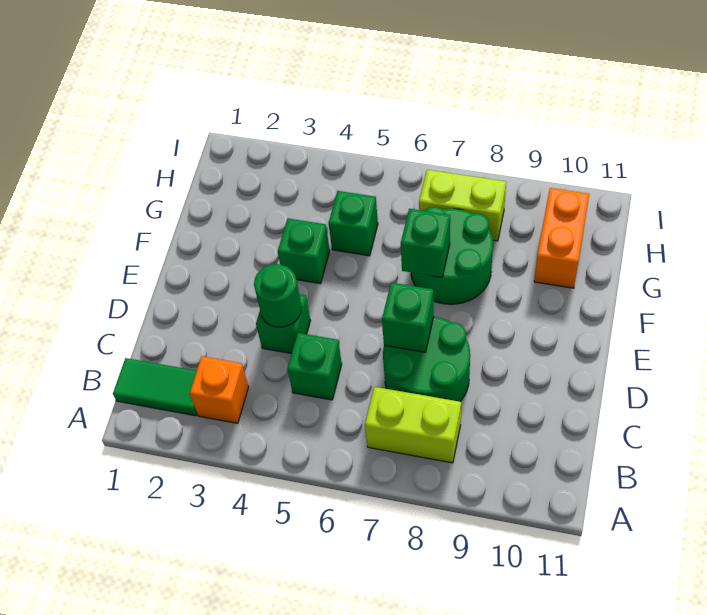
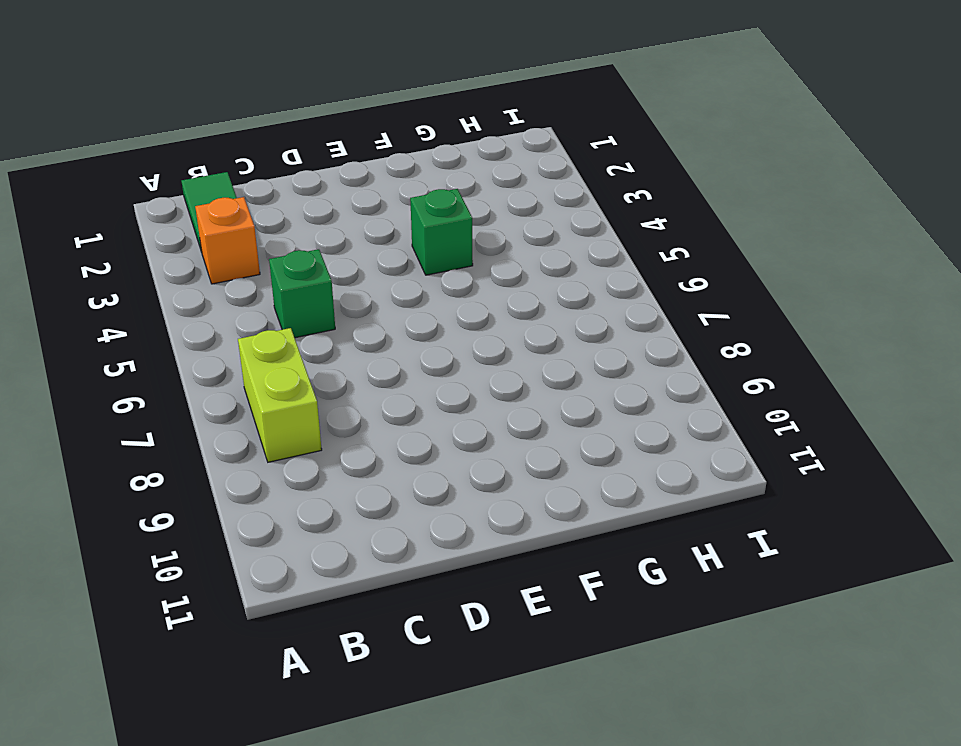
none -> green 2x2 round brick [383,317,470,402]
none -> green 1x1 brick [256,294,311,354]
none -> green 2x2 round brick [411,207,493,304]

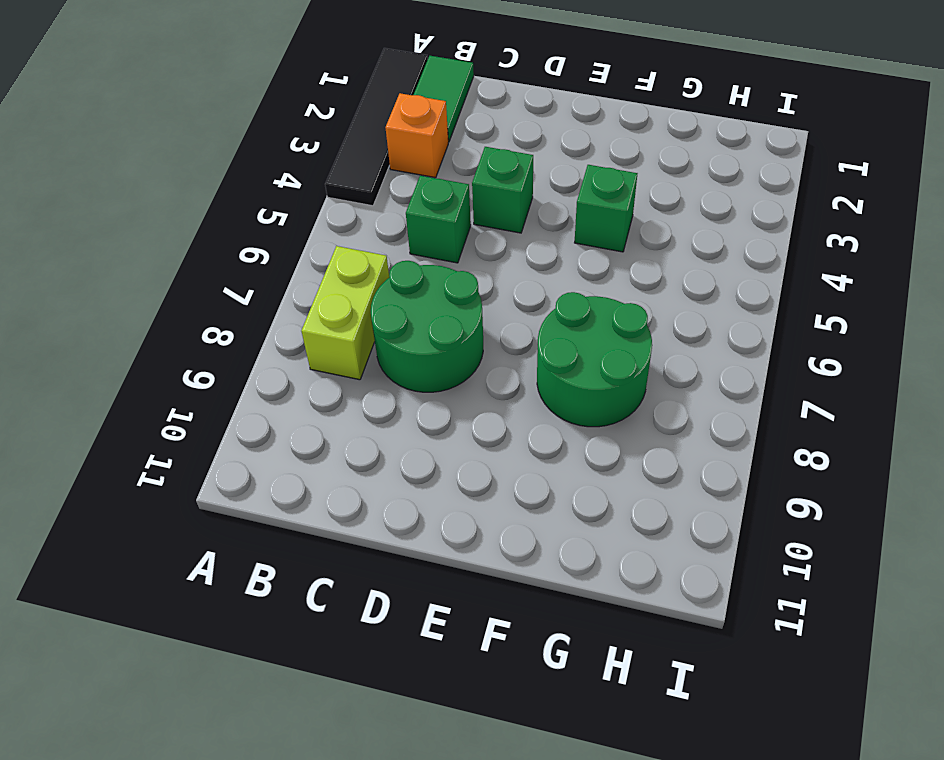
black 1x4 tile [325,48,428,206] -> none
none -> green 1x1 brick [328,191,378,256]
none -> orange 1x2 brick [534,188,589,288]
none -> lime 1x2 brick [419,170,506,241]

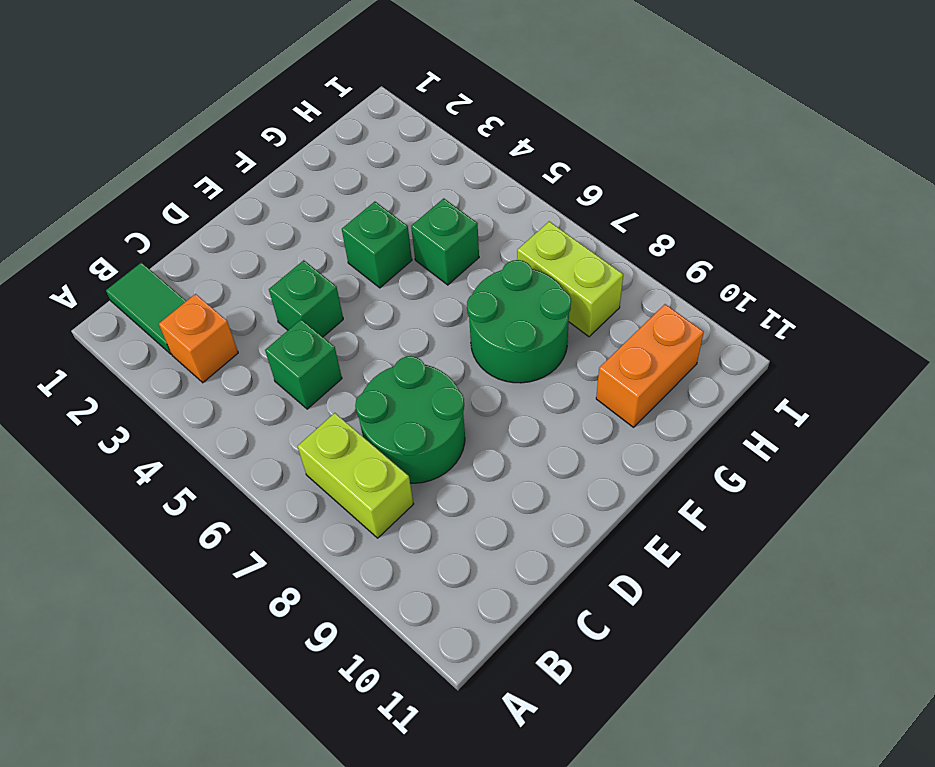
none -> green 1x1 round brick [254,264,302,327]
none -> green 1x1 brick [382,282,434,352]
none -> green 1x1 brick [401,209,450,277]

